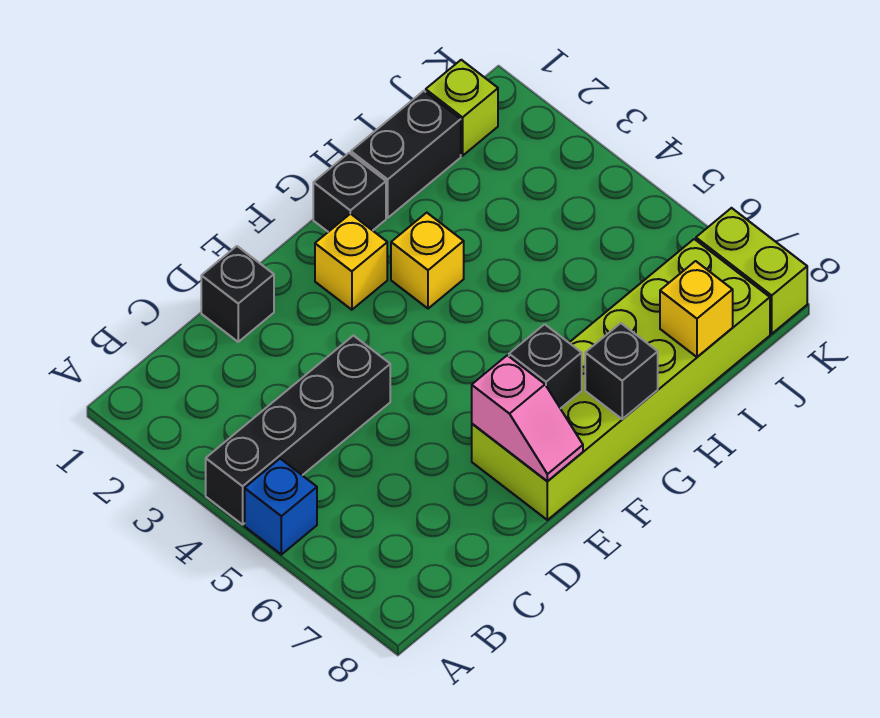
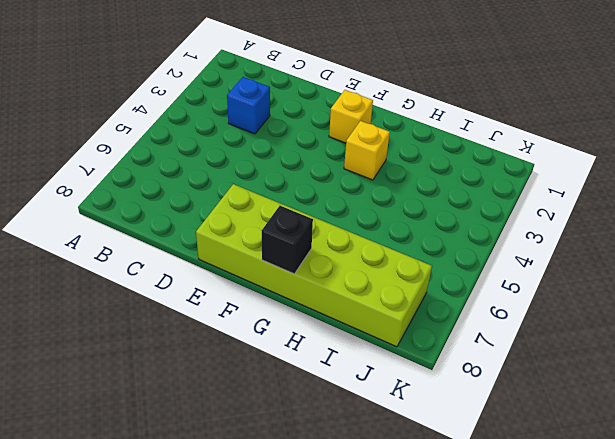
blue 1x1 brick [227,77,270,134] -> blue 1x1 brick moved to [245,459,317,555]
none -> black 1x4 brick [206,336,390,525]
none -> black 1x1 brick [201,246,274,342]
none -> black 1x1 brick [313,153,386,232]

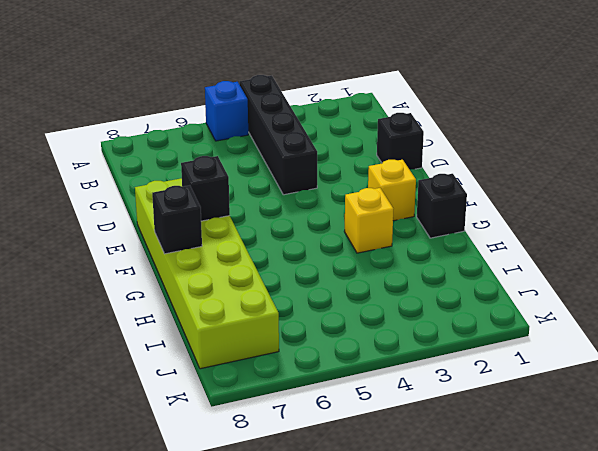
none -> black 1x2 brick [351,91,461,218]
none -> lime 1x1 brick [426,60,498,156]
none -> lime 1x2 brick [696,208,807,334]

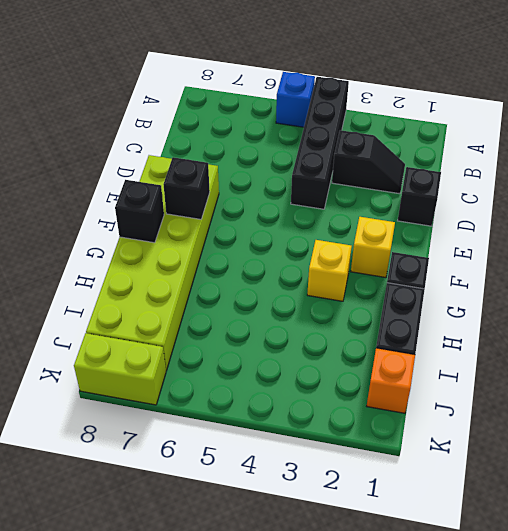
black 1x2 slope [332,130,405,194] -> none
orange 1x1 brick [367,348,415,413] -> lime 1x1 brick [426,60,498,156]
none -> pink 1x2 slope [472,355,583,481]
none -> yellow 1x1 brick [660,261,733,357]

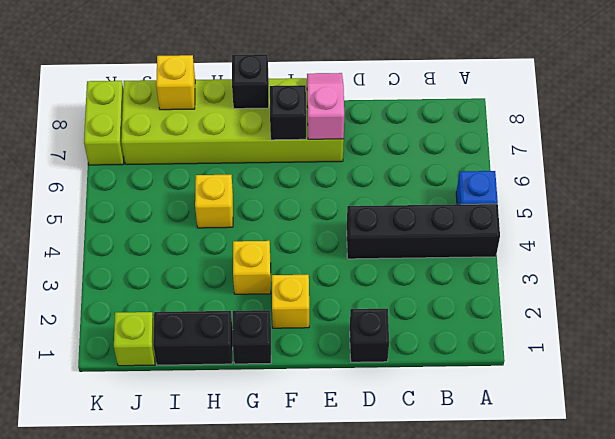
yellow 1x1 brick [195,175,233,228] -> none

